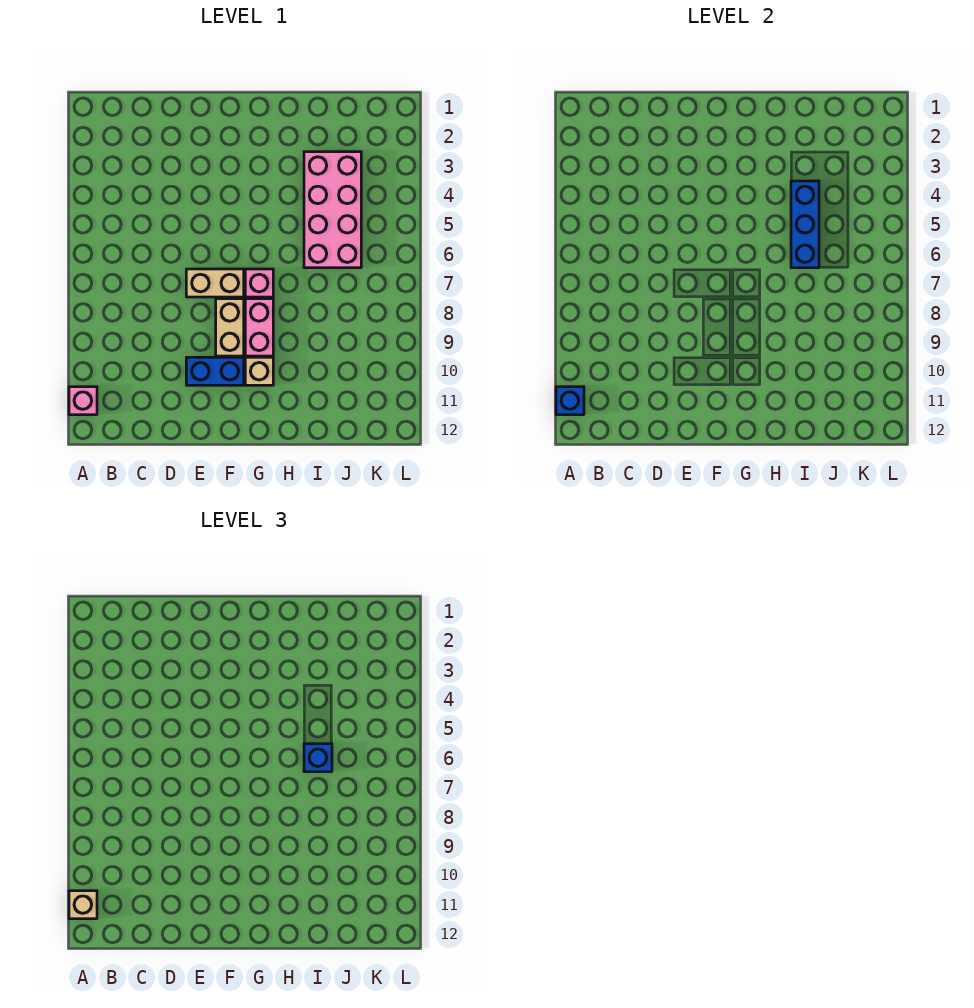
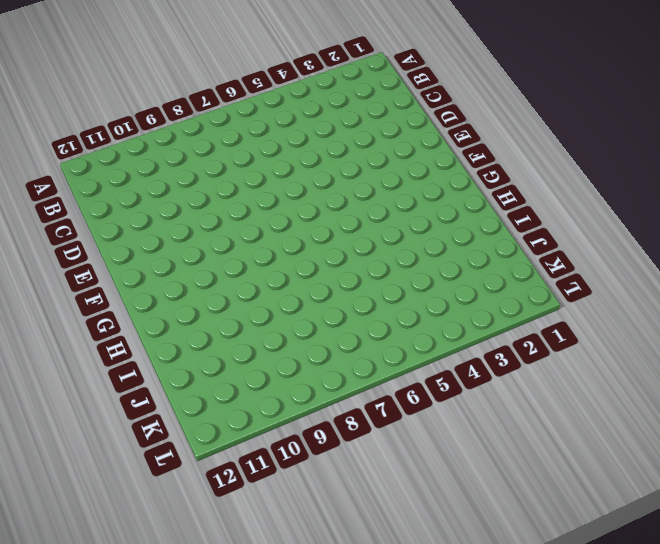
none -> pink 1x1 brick [69,387,97,415]
none -> tan 1x2 brick [186,269,244,297]
none -> blue 1x2 brick [186,357,244,385]

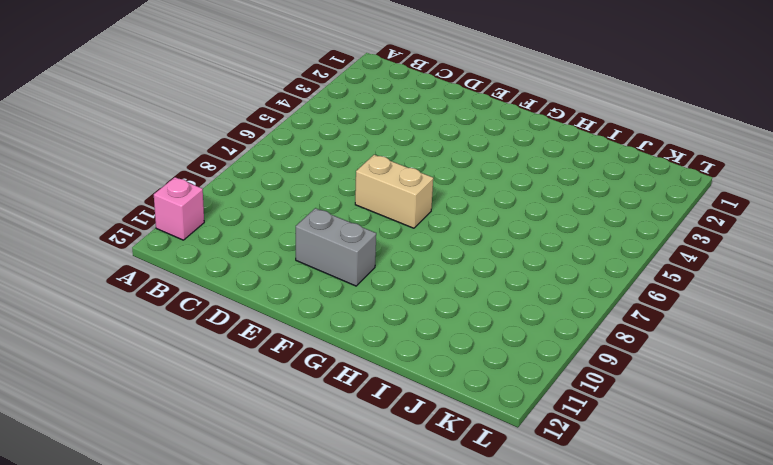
grey 1x2 brick [296,208,376,286] -> blue 1x2 brick [186,357,244,385]
none -> tan 1x2 brick [216,299,244,356]
none -> pink 1x1 brick [245,269,273,297]
none -> pink 1x2 brick [245,299,273,356]

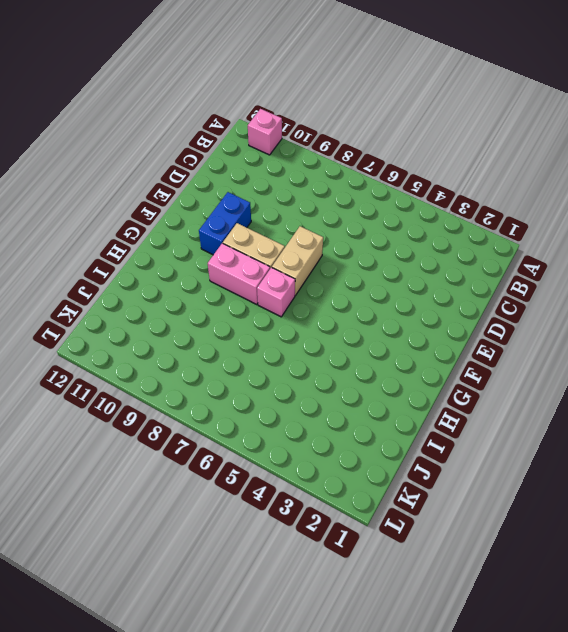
none -> tan 1x1 brick [245,357,273,385]
none -> pink 2x4 brick [304,152,361,268]
none -> blue 1x1 brick [556,387,584,415]

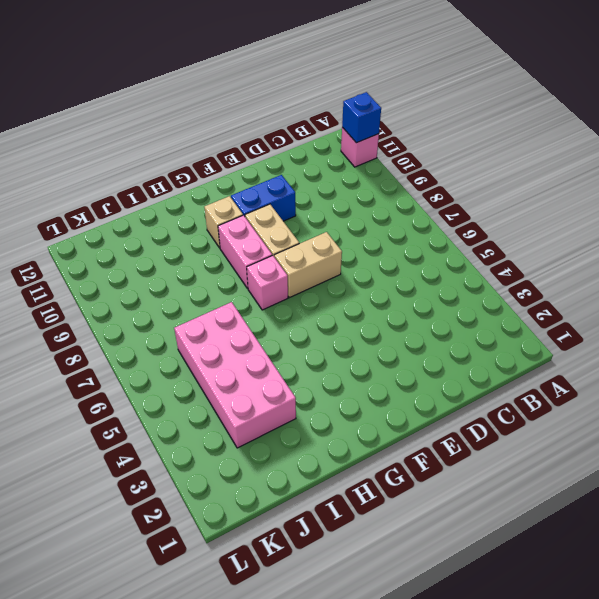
none -> blue 1x3 brick [791,181,819,268]
none -> tan 1x1 brick [69,891,97,919]
none -> blue 1x1 brick [304,744,332,772]

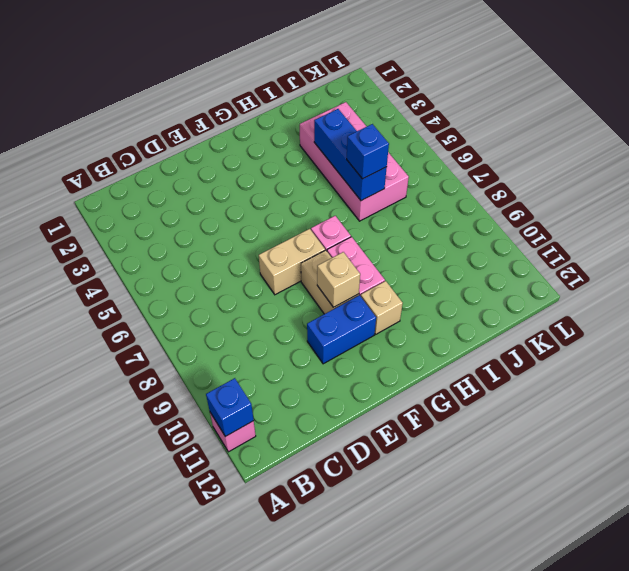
tan 1x1 brick [317,252,360,307] -> tan 1x1 brick moved to [69,891,97,919]

